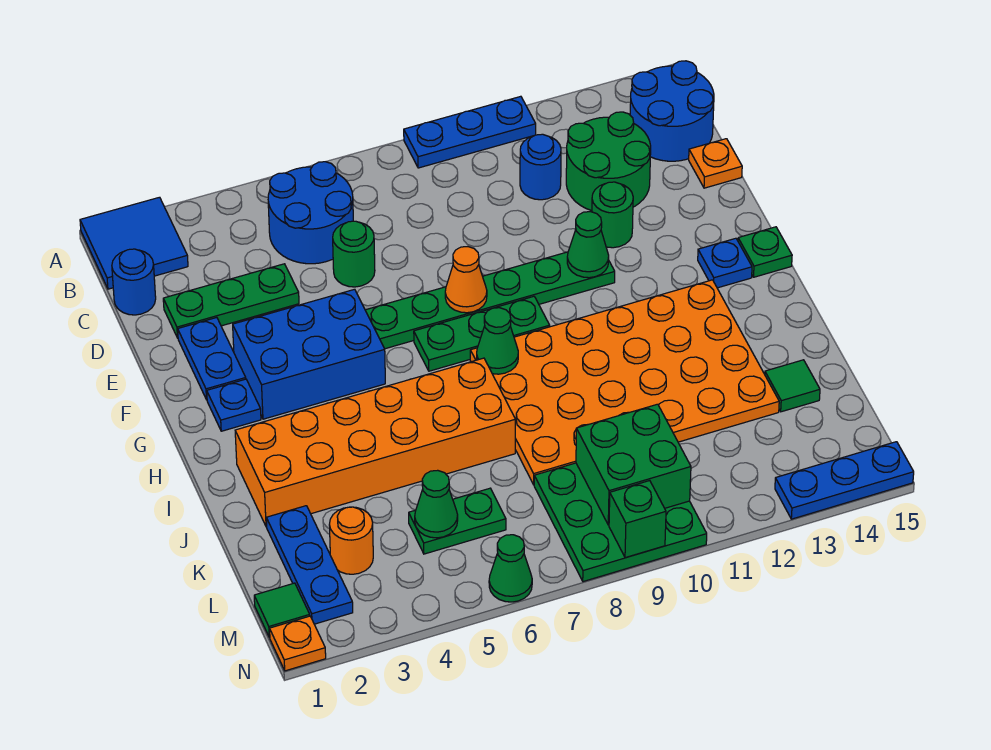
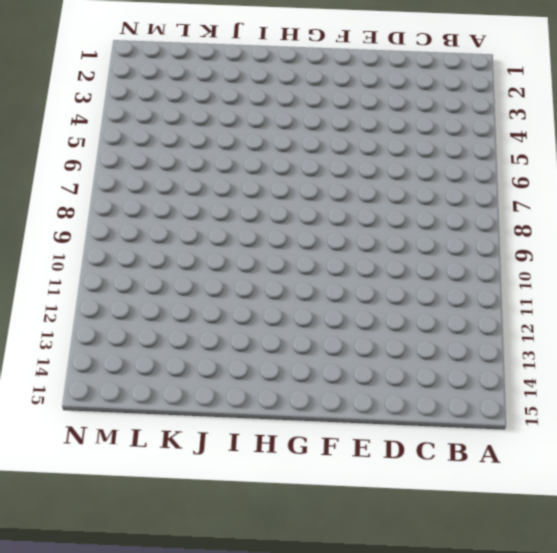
none -> blue 2x2 tile [80,197,188,289]
none -> blue 1x3 plate [404,96,536,168]
none -> blue 2x2 round brick [268,162,353,264]
none -> blue 2x2 round brick [630,61,714,161]

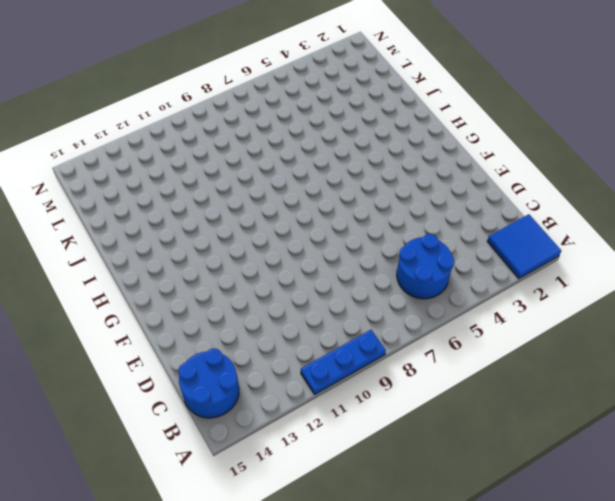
none -> blue 1x1 round brick [112,249,156,315]
none -> blue 1x1 round brick [520,134,561,200]
none -> green 2x2 round brick [566,112,651,211]
none -> green 1x3 plate [163,264,299,338]

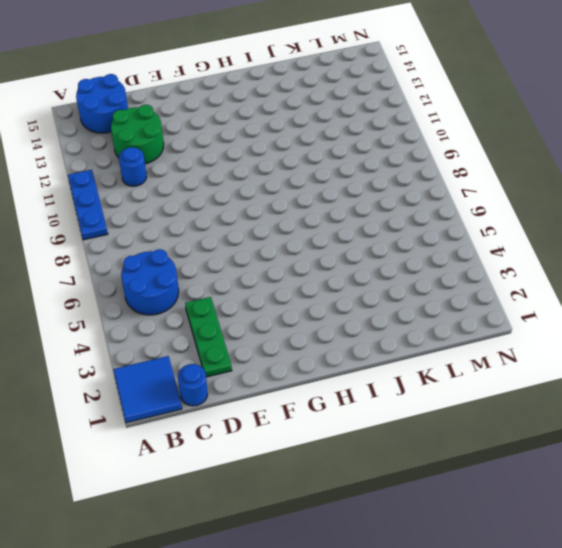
none -> green 1x1 round brick [333,221,375,287]
none -> orange 1x1 plate [689,139,742,188]
none -> blue 1x2 plate [178,318,246,400]
none -> green 1x1 round brick [592,182,633,248]

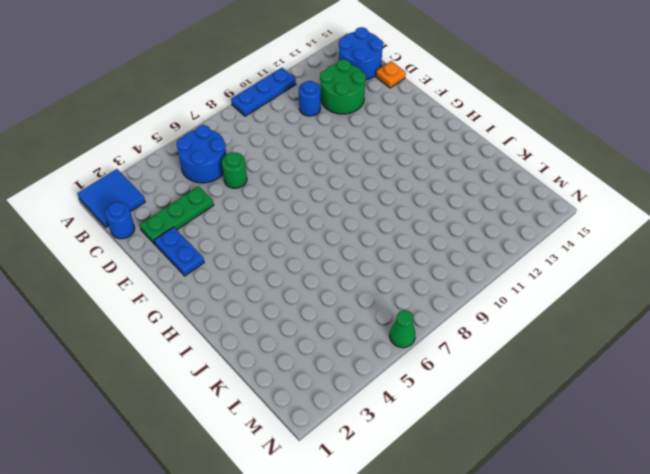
none -> green 1x1 round brick [592,182,633,248]
none -> blue 2x3 brick [233,289,385,419]
none -> green 1x6 plate [365,252,615,349]
none -> blue 1x1 plate [207,379,261,431]

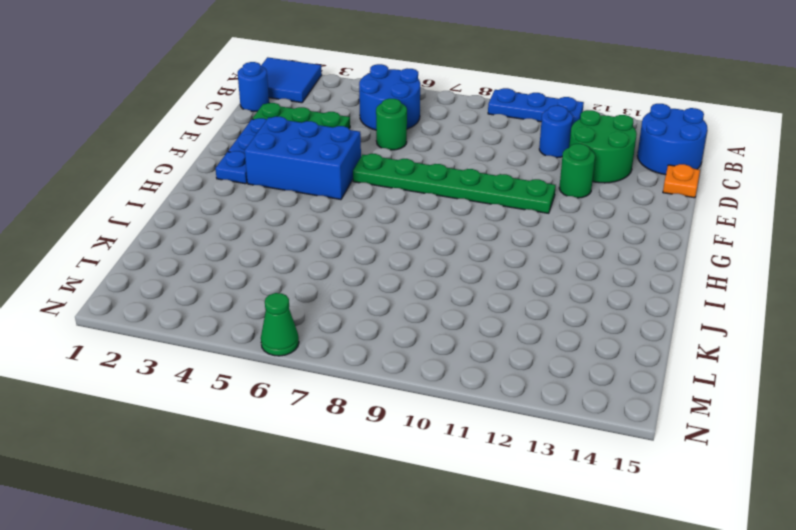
none -> green 1x3 plate [414,296,550,371]
none -> blue 1x1 plate [698,238,752,288]
none -> green 1x1 plate [738,227,792,277]
none -> orange 4x6 plate [470,280,779,485]

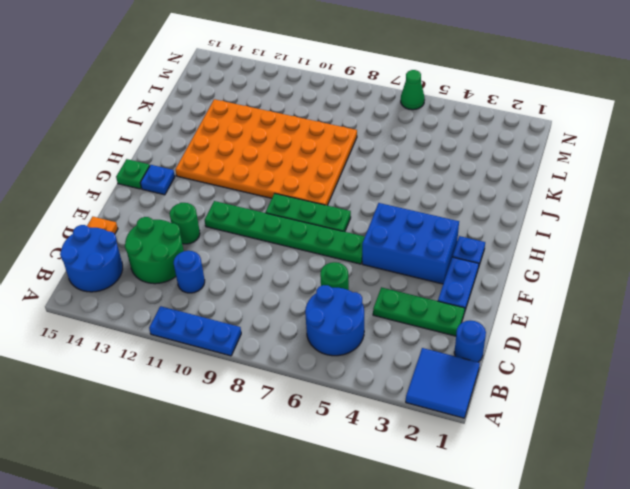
none -> orange 2x6 brick [235,358,515,527]
none -> blue 1x3 plate [266,506,353,624]
none -> green 1x1 tile [765,360,820,412]
none -> orange 1x1 round brick [329,507,373,574]

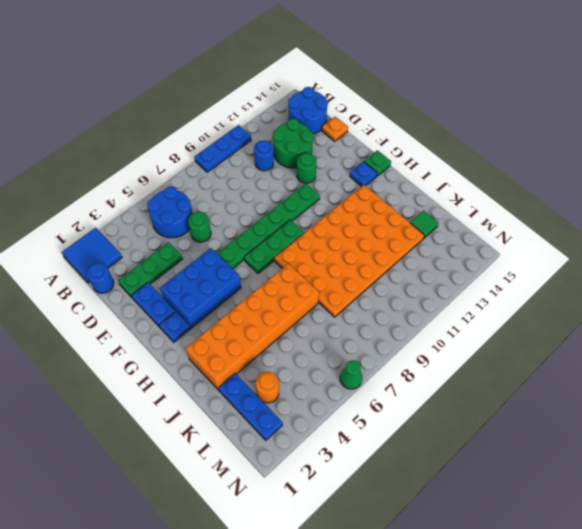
none -> green 1x2 plate [409,488,506,554]
none -> green 3x3 plate [534,463,707,582]
none -> green 1x1 tile [254,583,310,638]
none -> orange 1x1 plate [270,616,326,671]

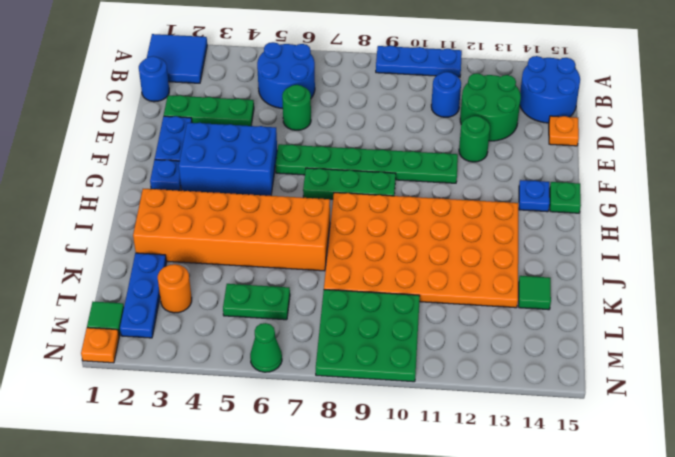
none -> blue 1x3 plate [775,442,914,519]
none -> orange 1x1 cone [445,247,487,313]
none -> green 1x1 cone [567,212,609,278]
none -> green 1x1 cone [477,308,518,374]

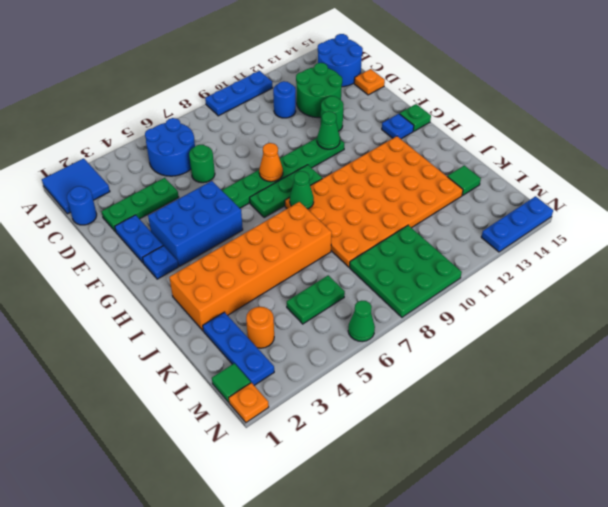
none -> green 1x1 cone [415,470,458,538]
none -> green 2x2 brick [576,404,691,525]
none -> green 1x1 brick [609,481,666,558]

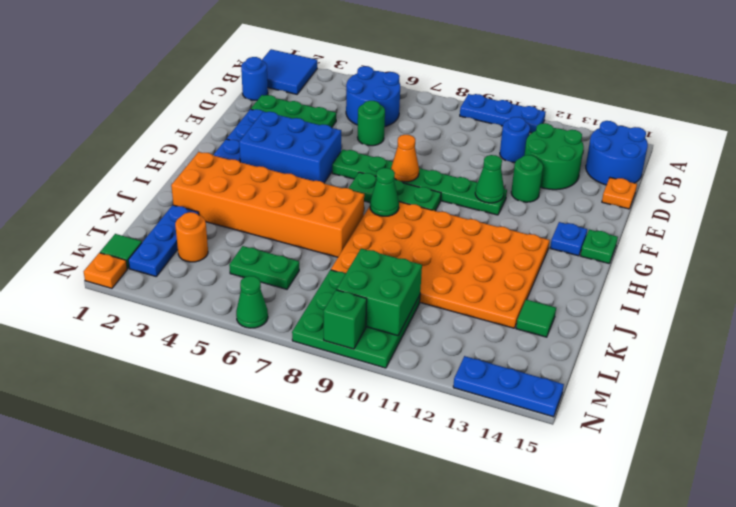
none -> green 1x1 cone [415,470,458,538]

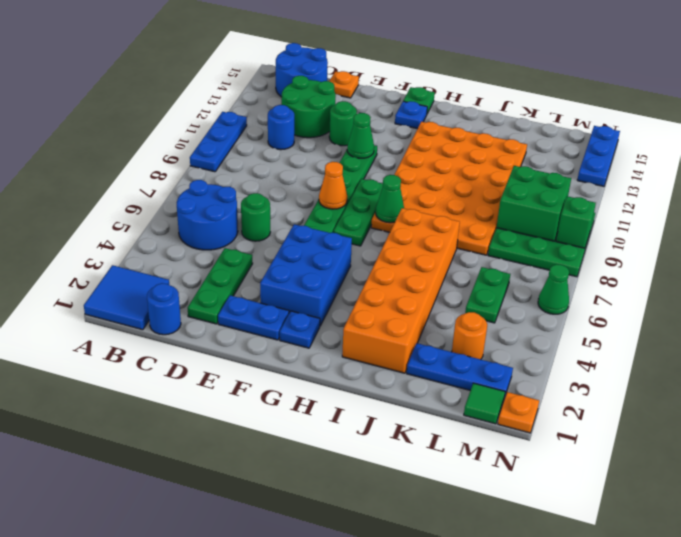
none -> green 1x1 tile [765,360,820,412]
none -> green 1x1 cone [415,470,458,538]

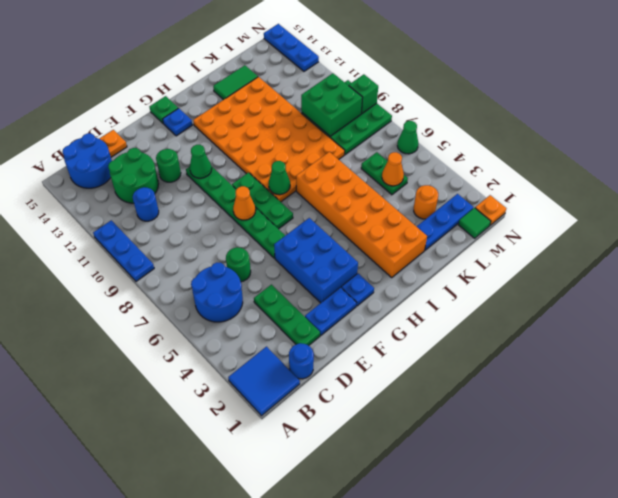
green 1x2 tile [213,65,258,100] -> green 1x1 tile [765,360,820,412]
orange 1x1 cone [382,152,404,186] -> green 1x1 cone [415,470,458,538]

